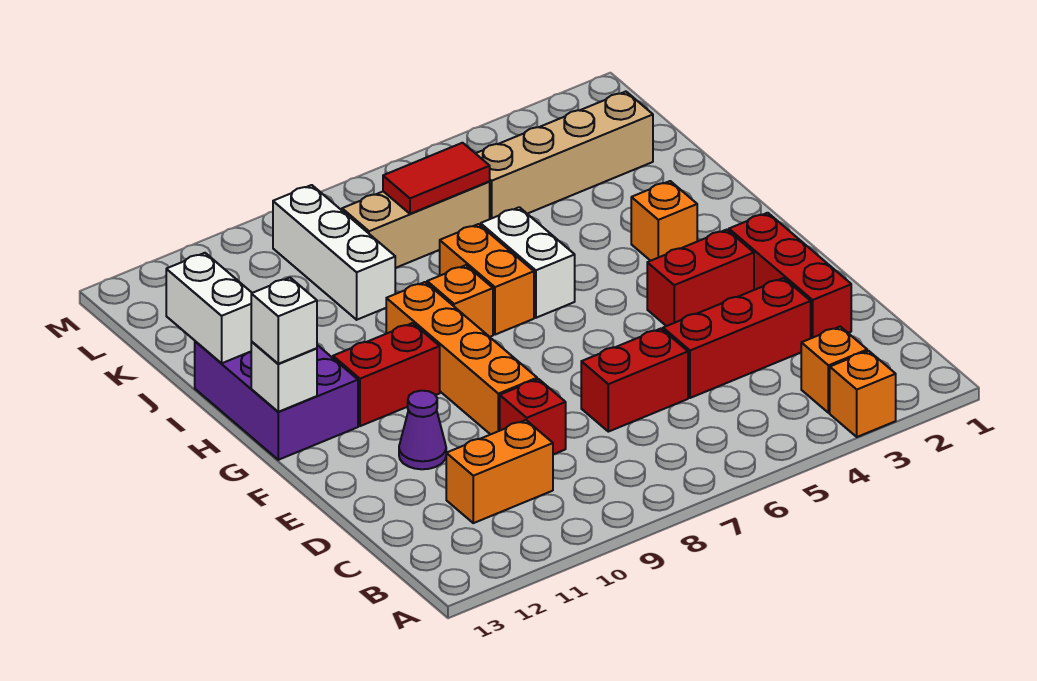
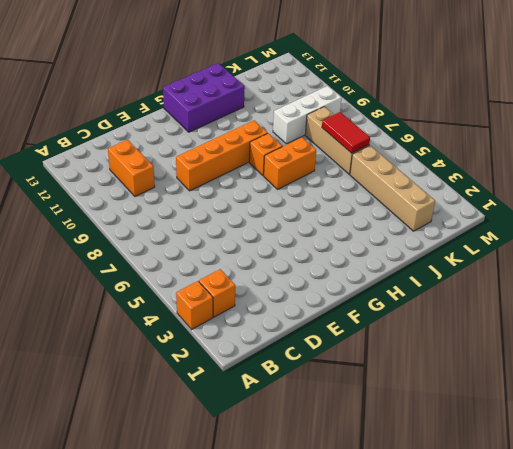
none -> red 1x3 brick [729,213,851,338]
none -> red 1x3 brick [663,278,811,398]
none -> red 1x2 brick [581,329,688,432]

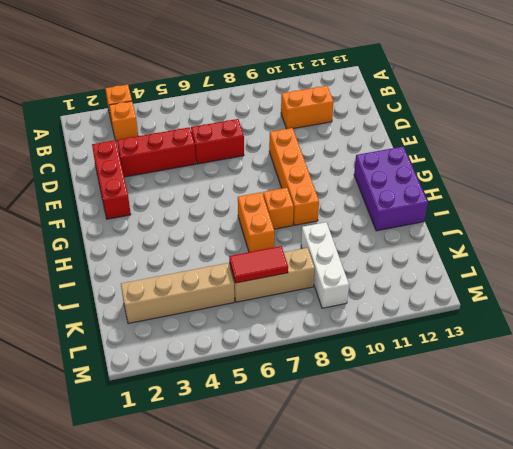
none -> red 1x1 brick [500,379,566,455]
none -> purple 1x1 cone [399,391,446,469]
none -> red 1x2 brick [647,230,754,326]

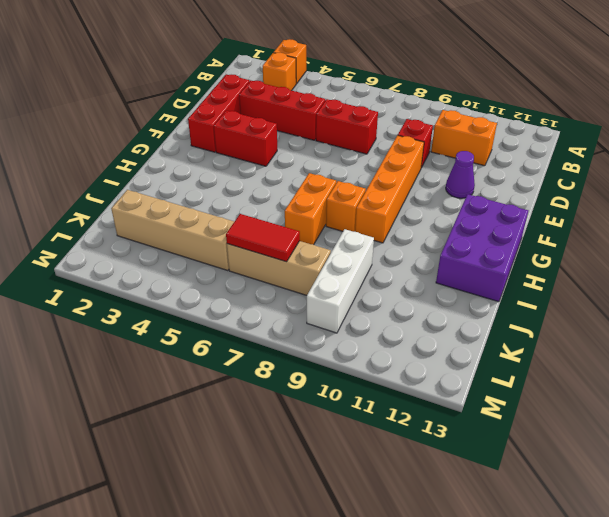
none -> red 1x2 brick [333,323,440,426]
none -> orange 1x1 brick [631,181,697,261]
none -> white 1x2 brick [481,207,575,318]

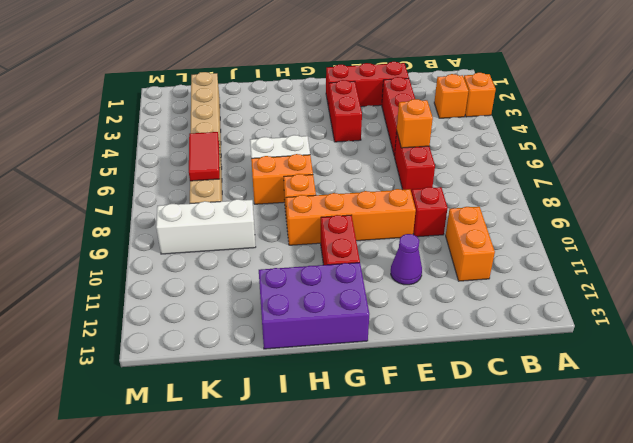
orange 1x1 brick [396,99,433,148] -> orange 1x1 brick moved to [631,181,697,261]
none -> white 1x1 brick [251,342,317,412]
none -> white 1x2 brick [166,253,252,363]
none -> white 1x1 brick [251,278,317,364]

